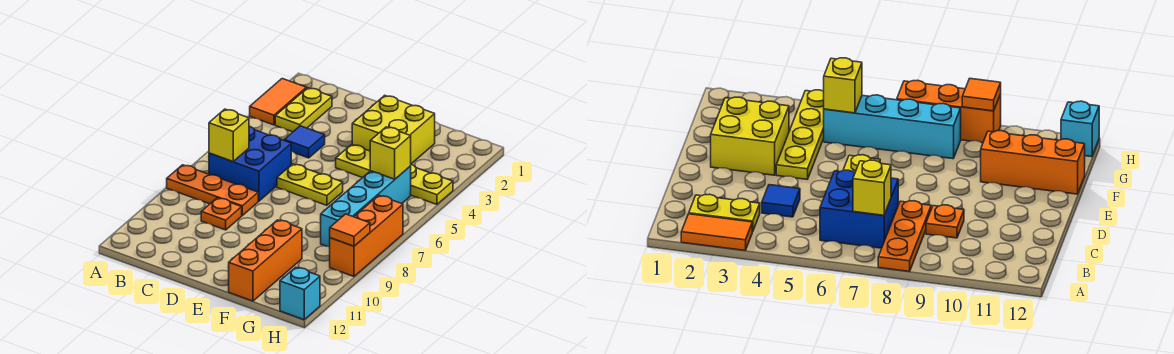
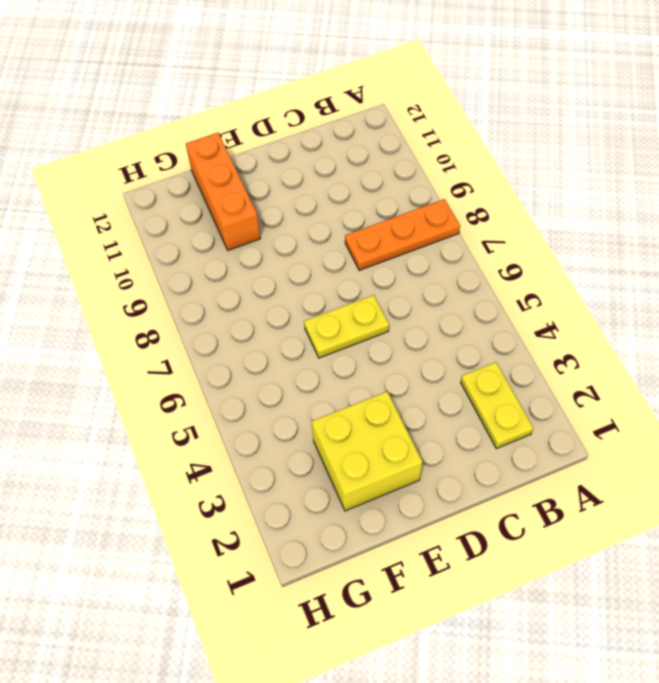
none -> orange 1x2 tile [250,79,306,125]
none -> blue 2x2 brick [209,126,291,201]
none -> blue 1x1 tile [284,126,325,158]

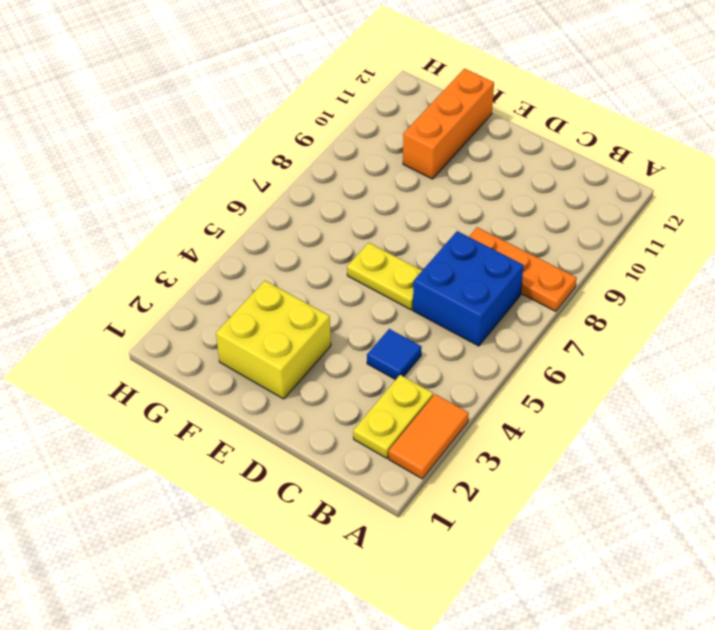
none -> orange 1x1 plate [201,198,242,230]
none -> yellow 1x4 plate [336,145,453,204]
none -> cyan 1x4 brick [321,166,411,247]

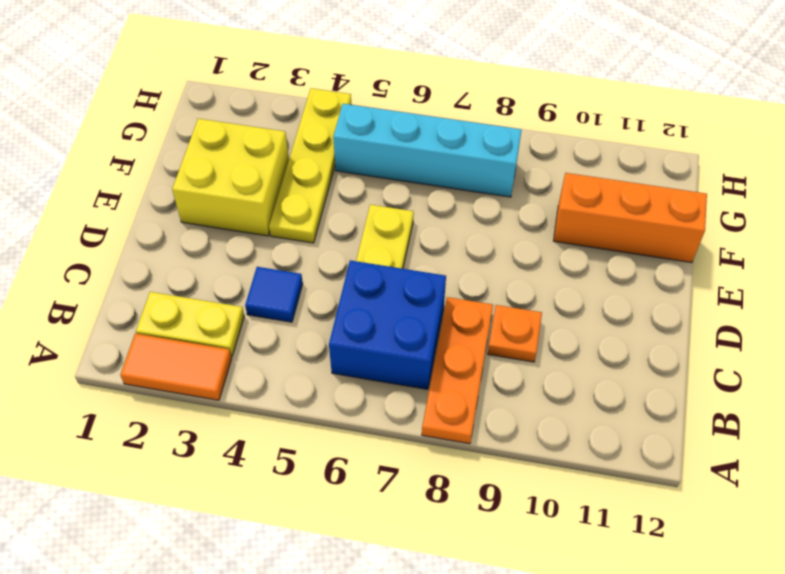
none -> orange 1x3 brick [330,195,403,276]
none -> cyan 1x1 brick [280,267,320,320]
none -> yellow 1x1 brick [209,109,249,161]

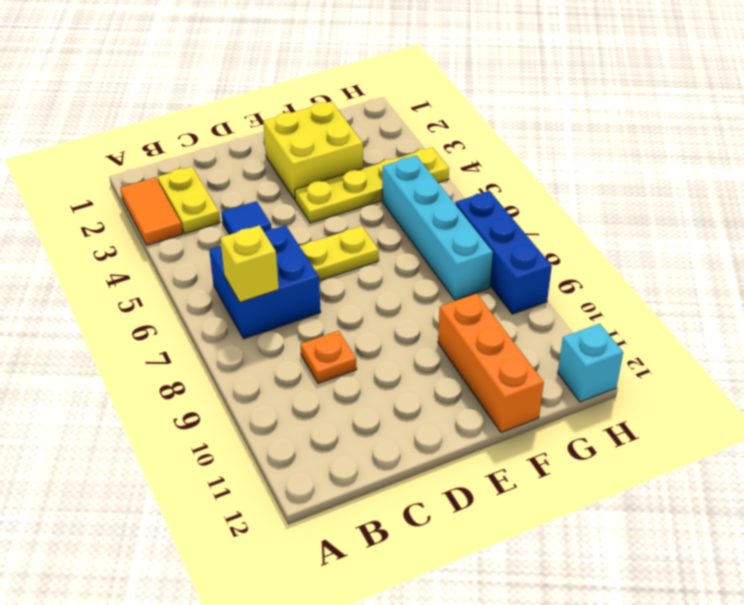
blue 1x3 brick [455,191,552,314] -> orange 1x3 brick [330,195,403,276]
none -> orange 1x3 plate [167,165,258,215]
none -> yellow 1x1 brick [370,127,411,179]
none -> orange 1x1 tile [330,214,370,246]

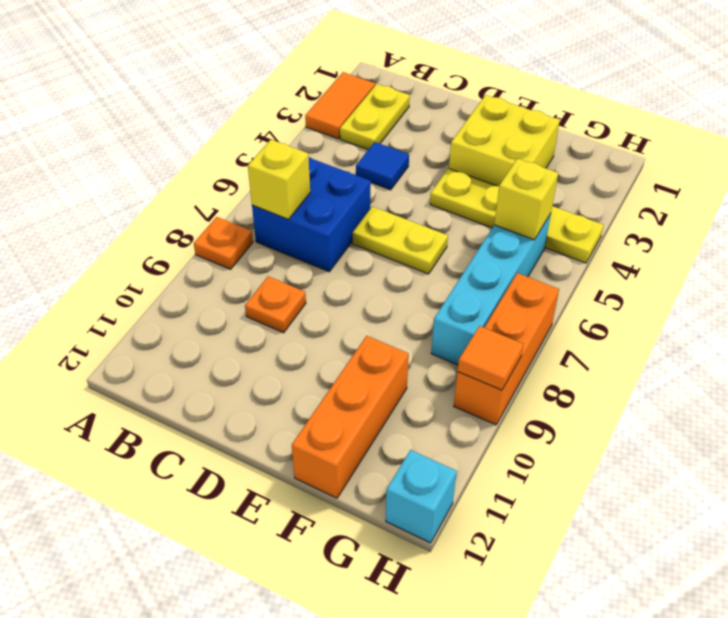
orange 1x1 plate [194,217,253,269] -> orange 1x3 plate [167,165,258,215]

